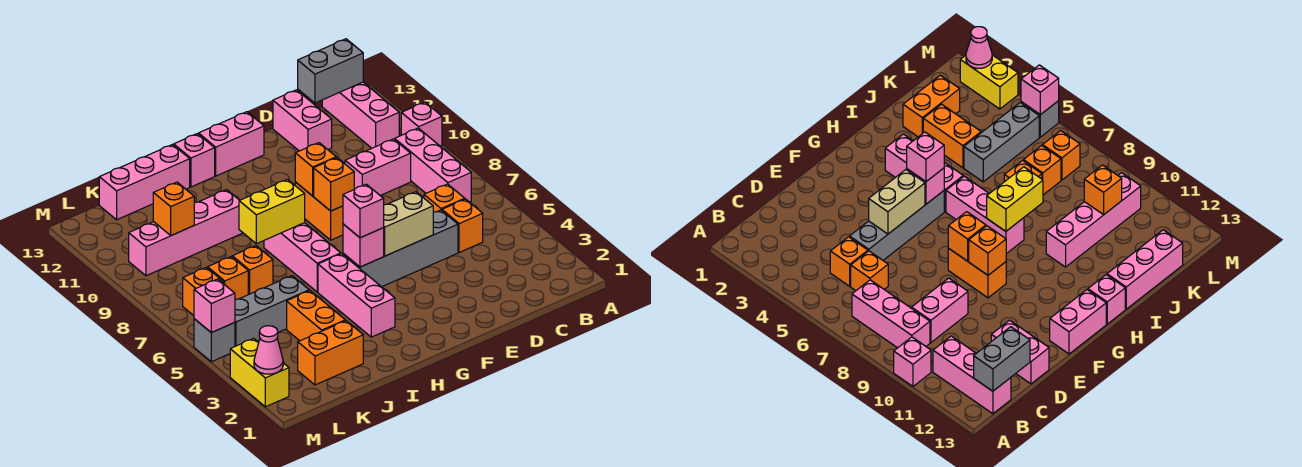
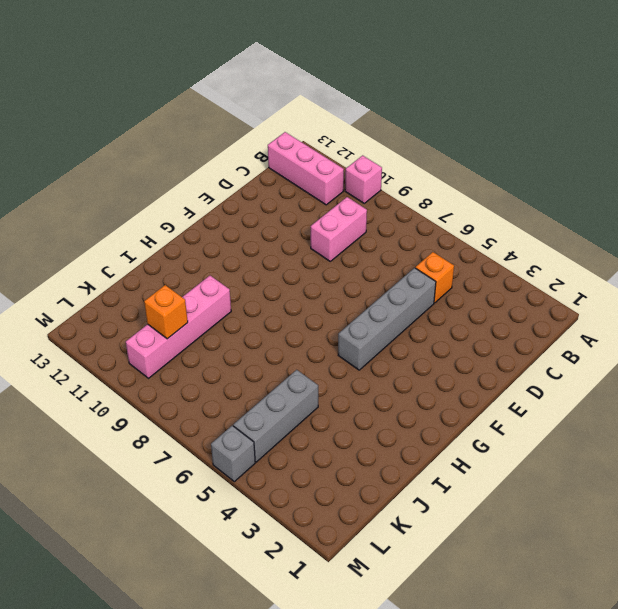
none -> pink 1x3 brick [395,128,471,202]
none -> orange 1x1 brick [424,184,465,212]
none -> pink 1x2 brick [273,90,332,151]
none -> orange 1x2 brick [295,182,343,240]

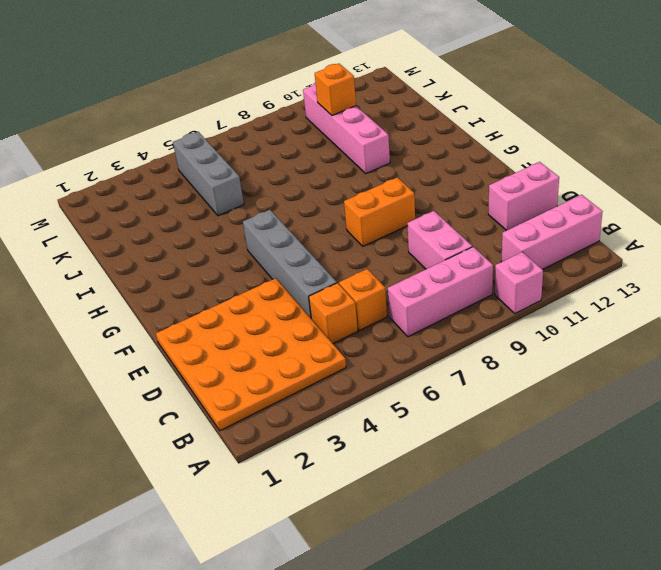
orange 4x4 plate [156,278,346,431] -> none
none -> pink 1x2 brick [199,112,264,176]
none -> pink 1x3 brick [318,254,395,337]
none -> pink 1x3 brick [264,223,341,292]
none -> pink 1x1 brick [174,134,215,187]

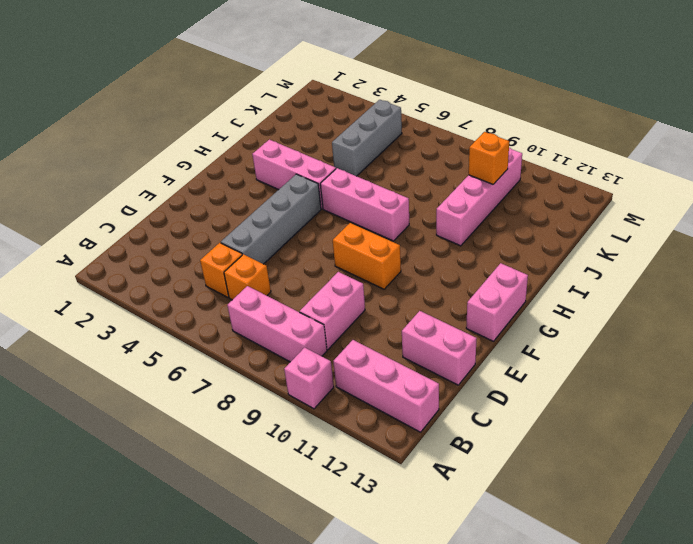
none -> pink 1x1 brick [174,134,215,187]
none -> pink 1x3 brick [99,145,190,220]
none -> orange 1x2 brick [298,321,363,385]
none -> orange 1x2 brick [287,291,345,341]

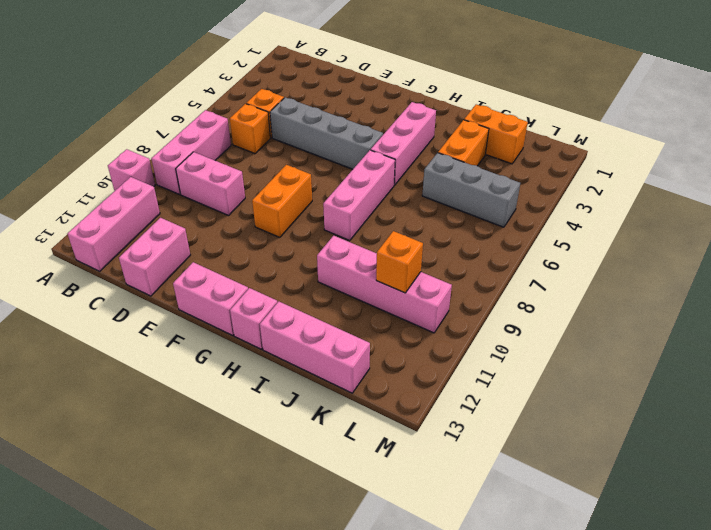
none -> orange 1x1 brick [232,246,273,295]
none -> orange 1x1 brick [208,257,248,300]
none -> orange 1x1 brick [183,267,224,316]
none -> yellow 1x2 brick [230,338,289,407]

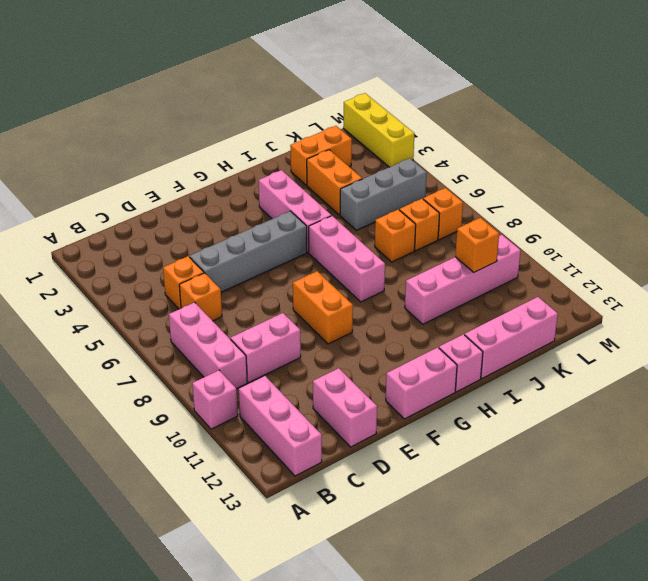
yellow 1x3 brick [343,93,414,167] -> yellow 1x2 brick [230,338,289,407]
none -> grey 1x1 brick [194,319,235,362]
none -> grey 1x2 brick [298,39,363,103]
none -> tan 1x2 brick [383,192,433,256]
none -> orange 1x1 brick [314,158,354,211]

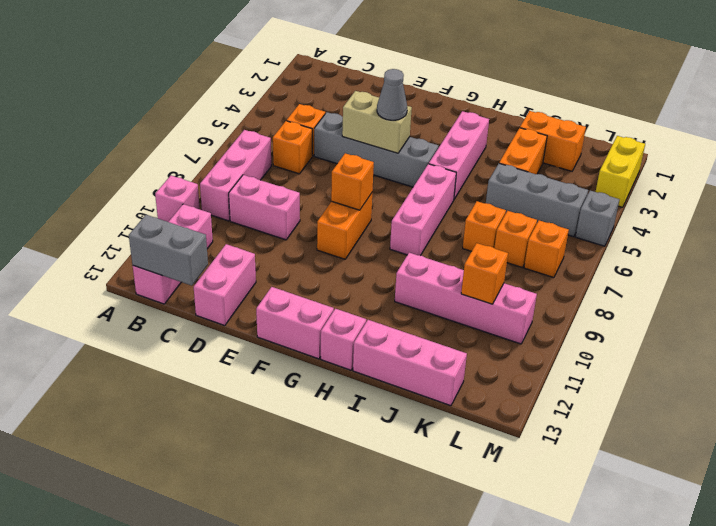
grey 1x1 cone [377,69,407,120] -> none
none -> orange 1x1 brick [295,143,336,196]
none -> pink 1x1 brick [343,224,384,267]
none -> yellow 1x2 brick [239,179,305,244]
none -> pink 1x1 cone [254,326,283,374]

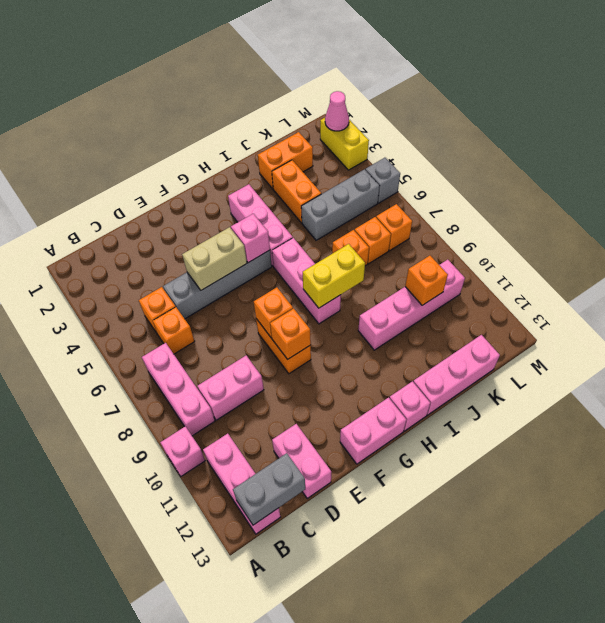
none -> pink 1x1 brick [194,279,235,333]
none -> pink 1x1 brick [343,184,384,238]

